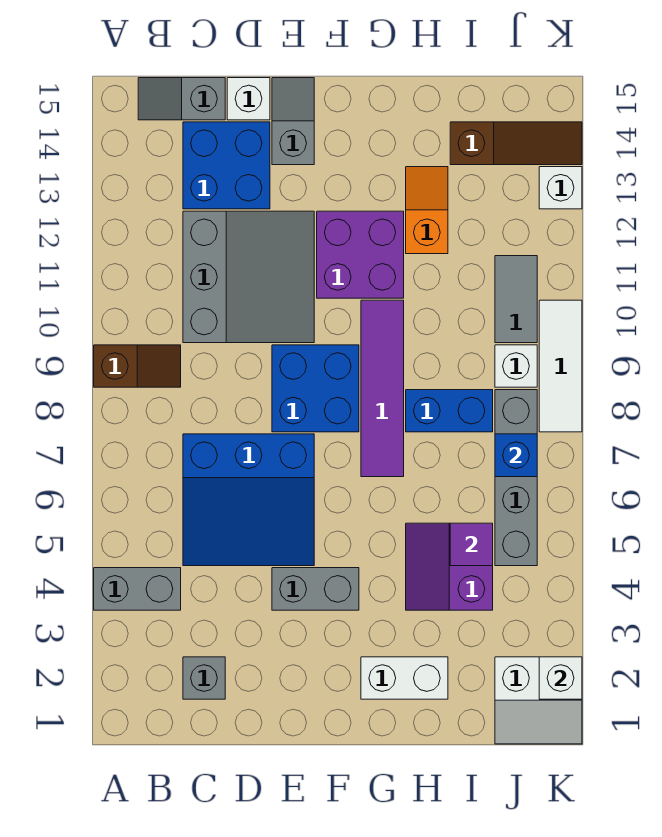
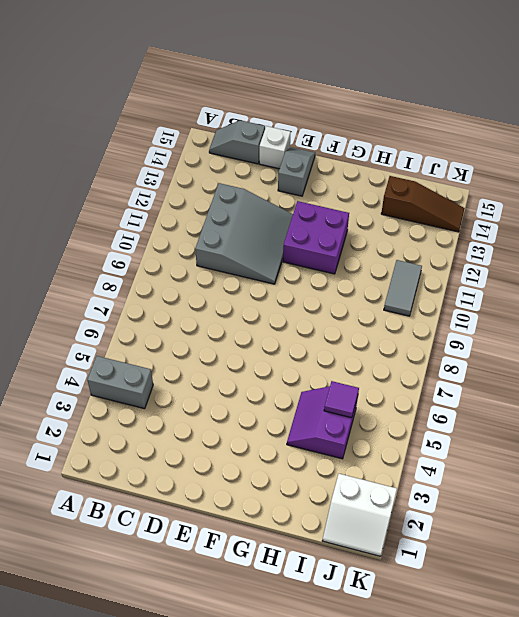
none -> brown 1x2 slope [94,345,181,387]
none -> grey 1x1 brick [183,657,225,699]
none -> blue 3x3 slope [183,434,314,566]

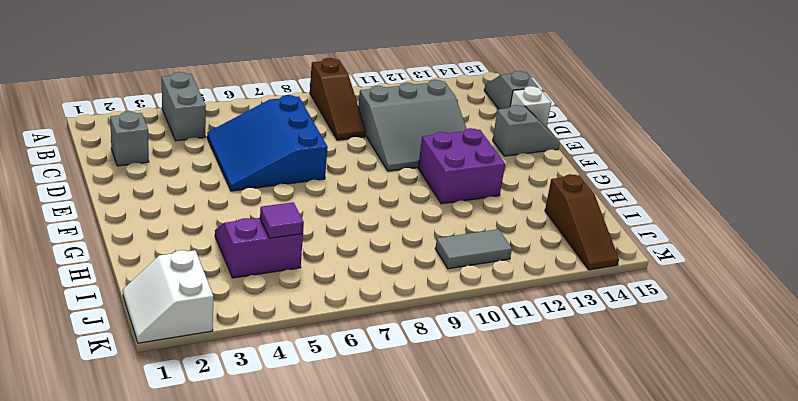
brown 1x3 slope [310,58,366,140] -> brown 1x2 slope [94,345,181,387]
none -> blue 2x2 brick [183,122,270,209]
none -> grey 1x2 brick [272,568,359,610]
none -> blue 2x2 brick [272,345,359,432]

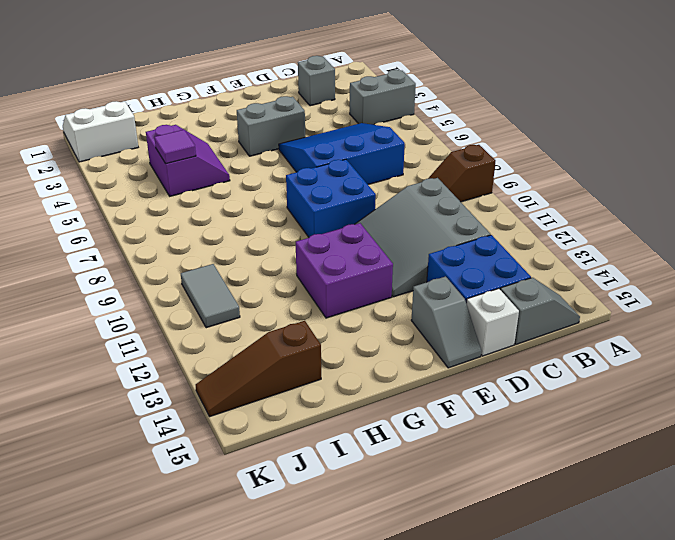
none -> white 1x2 brick [361,657,448,699]
none -> purple 1x4 tile [361,300,404,477]
none -> blue 1x2 brick [406,390,493,432]

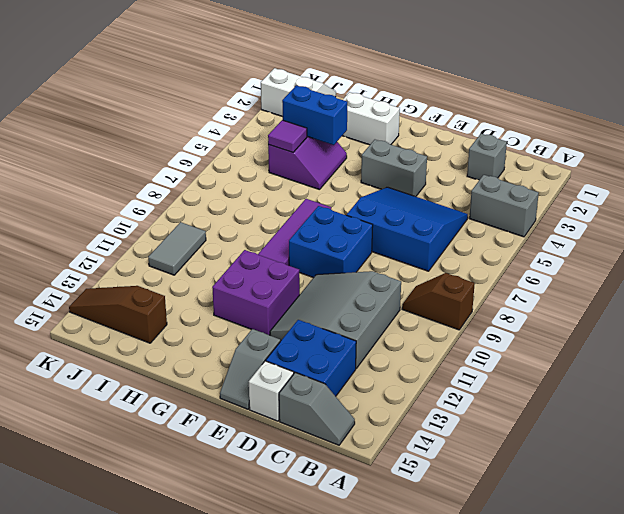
blue 1x2 brick [282,85,347,145] -> blue 1x2 brick moved to [406,390,493,432]
none -> orange 1x2 slope [406,167,448,254]
none -> grey 1x4 brick [495,390,537,566]
none -> white 1x1 brick [495,345,537,387]

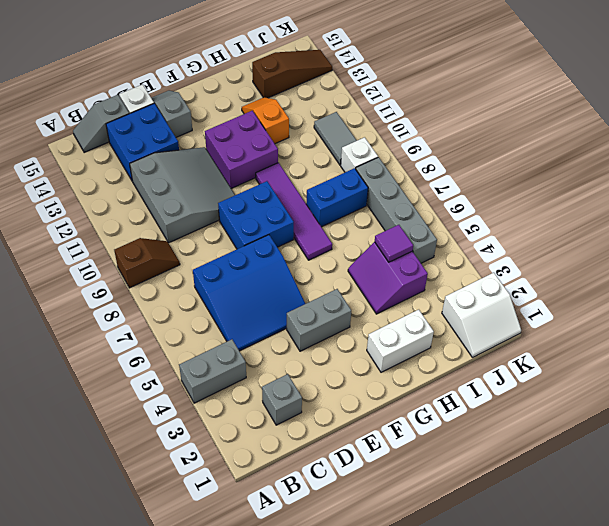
none -> white 1x3 tile [539,300,582,432]
none -> white 1x1 brick [539,167,582,209]
none -> blue 1x1 brick [495,434,537,477]

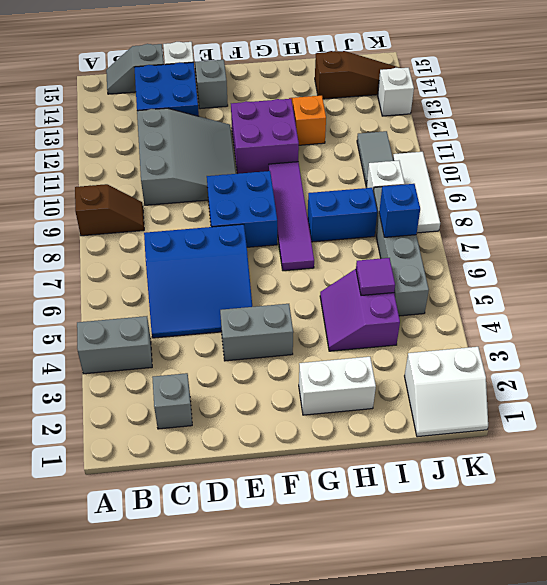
none -> white 1x1 brick [539,657,582,699]

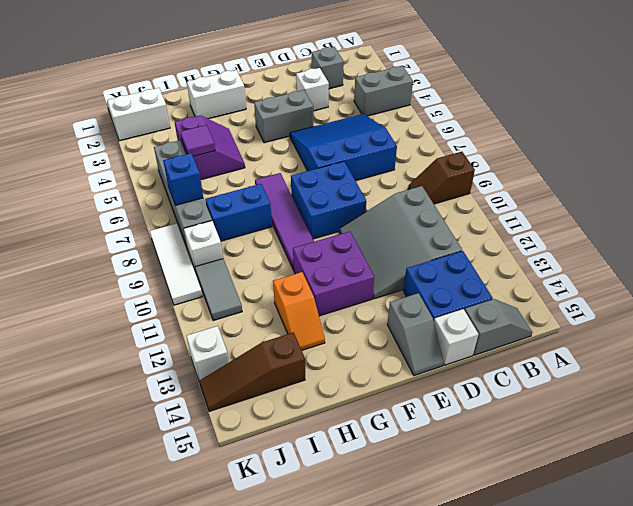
white 1x1 brick [296,68,329,111] -> white 1x1 brick moved to [539,657,582,699]

